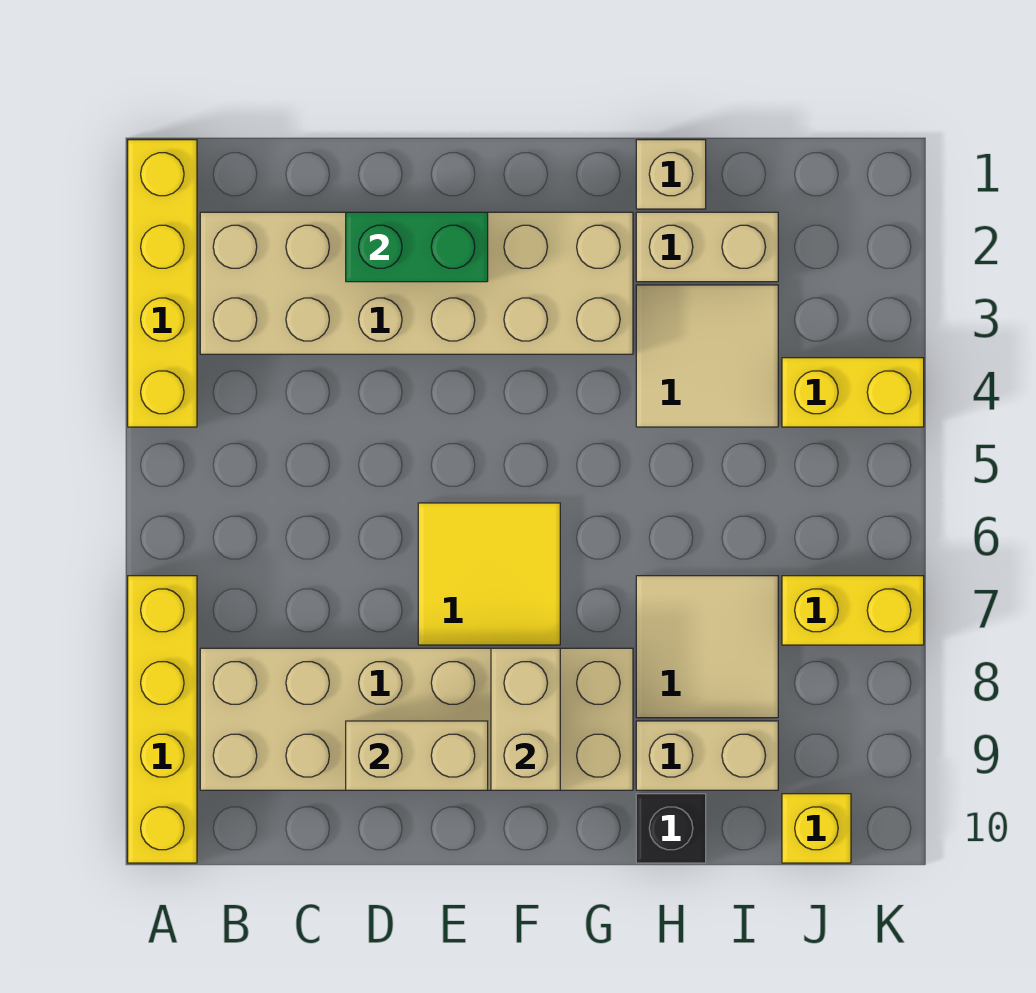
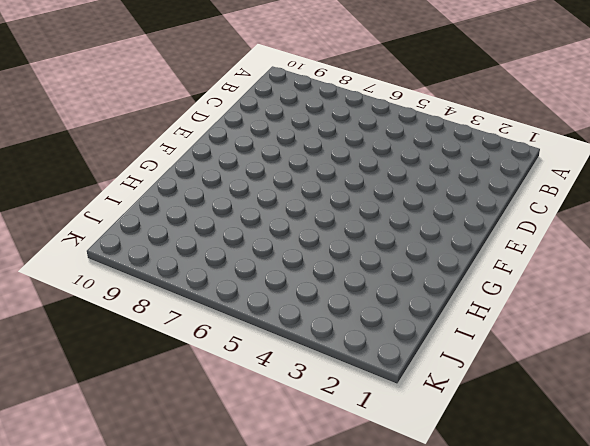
none -> yellow 1x4 brick [128,140,197,427]
none -> yellow 1x4 brick [128,576,197,863]
none -> tan 2x6 brick [200,212,633,354]

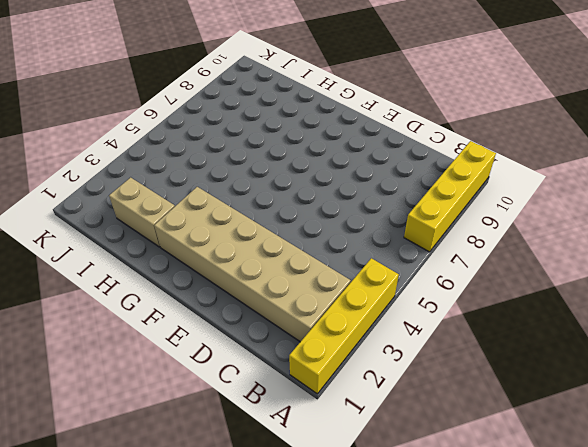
none -> tan 2x6 brick [200,648,633,790]
none -> yellow 2x2 tile [418,503,560,645]
none -> tan 1x1 brick [636,140,706,209]

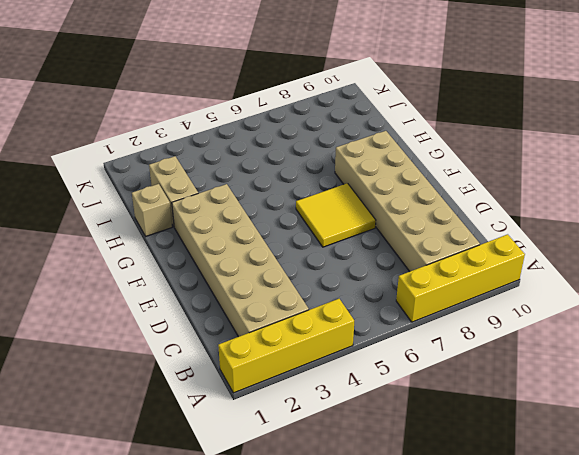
none -> tan 2x2 tile [636,285,778,427]
none -> tan 2x2 tile [636,576,778,718]
none -> tan 1x2 brick [636,721,778,790]

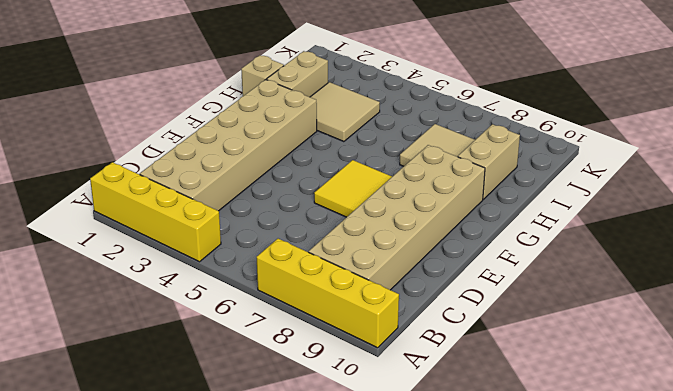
none -> black 1x1 brick [636,794,706,863]
none -> yellow 1x2 brick [782,358,924,427]
none -> yellow 1x2 brick [782,576,924,645]

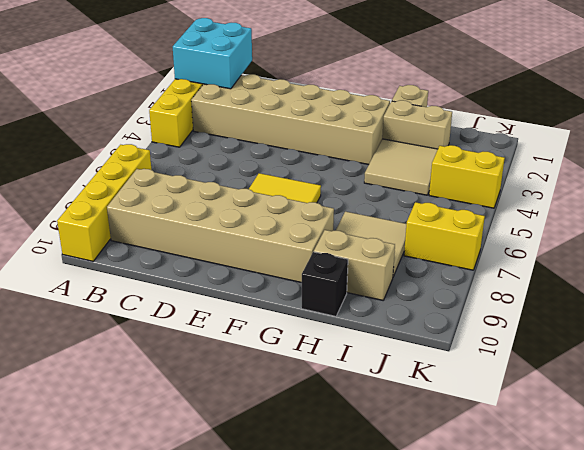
cyan 2x2 brick [173,18,252,89] -> none
none -> yellow 1x1 brick [782,794,851,863]
none -> green 1x2 brick [346,212,488,282]
none -> tan 1x2 brick [346,721,488,790]

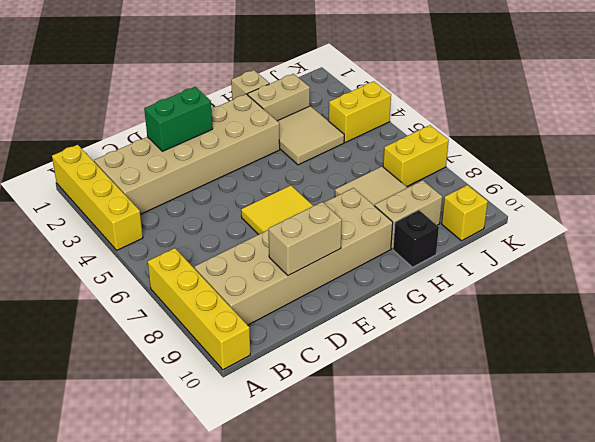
none -> tan 1x2 brick [491,648,560,790]

